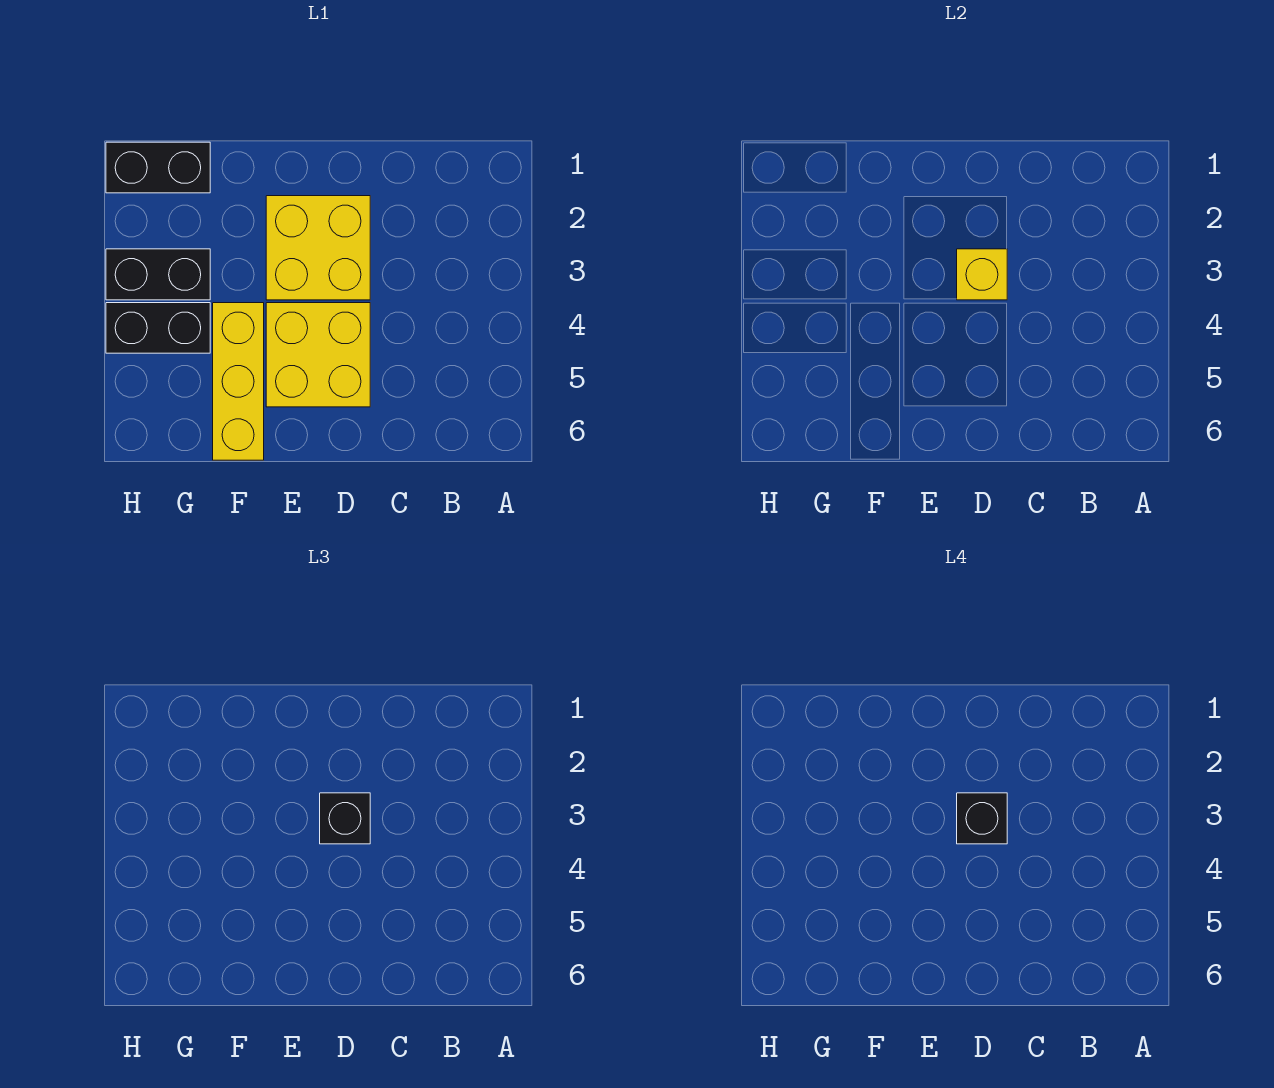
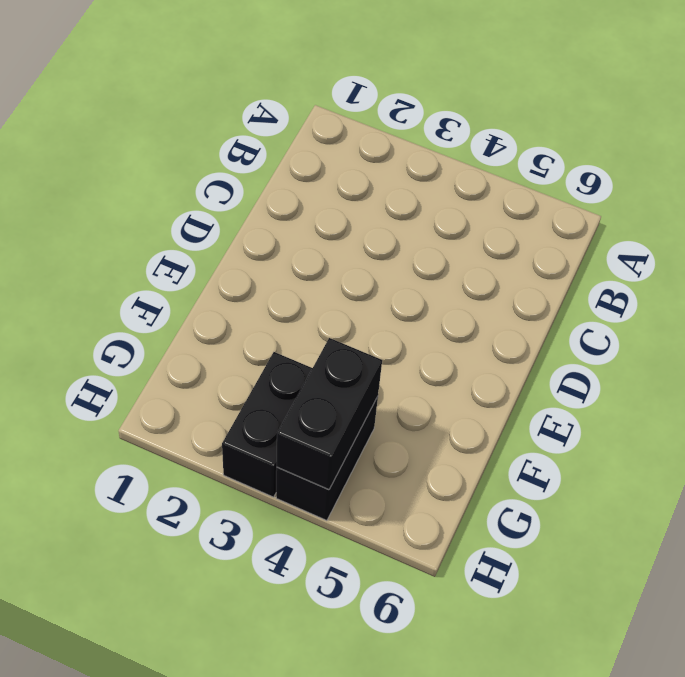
black 1x2 brick [277,338,382,490] -> black 1x2 brick moved to [106,142,210,193]
none -> yellow 2x2 brick [266,196,370,300]
none -> yellow 2x2 brick [266,303,370,407]

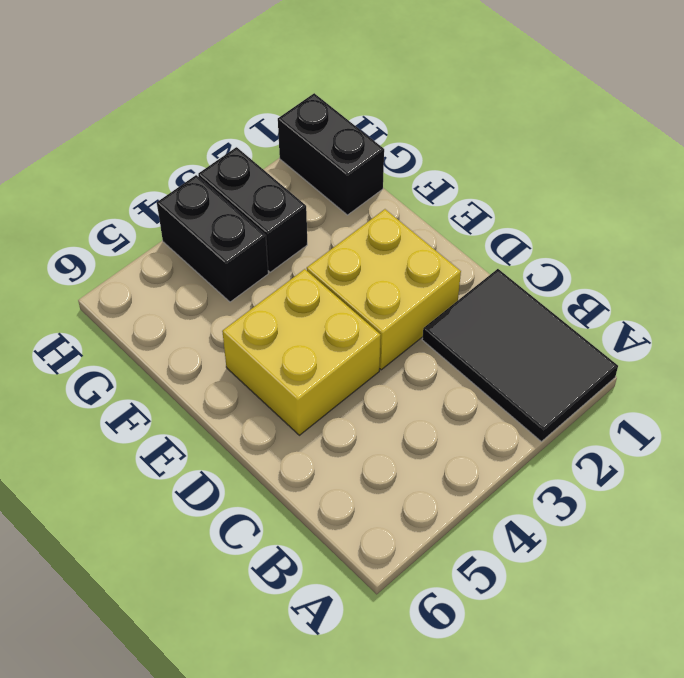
black 2x3 tile [422,269,618,442] -> none
none -> yellow 1x3 brick [213,303,264,460]
none -> yellow 1x1 brick [957,249,1007,300]

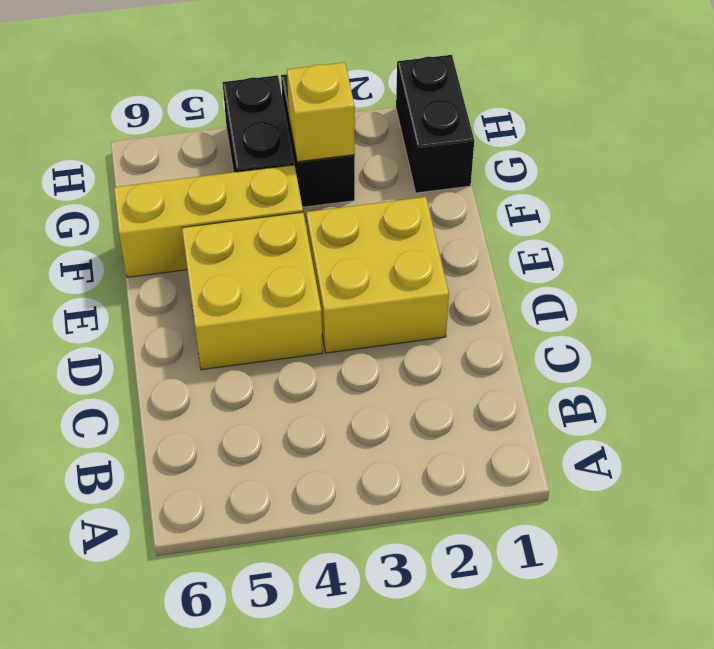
yellow 1x1 brick [287,62,355,162] -> yellow 1x1 brick moved to [957,249,1007,300]
none -> black 1x1 brick [320,793,370,844]
none -> black 1x1 brick [957,793,1007,844]

